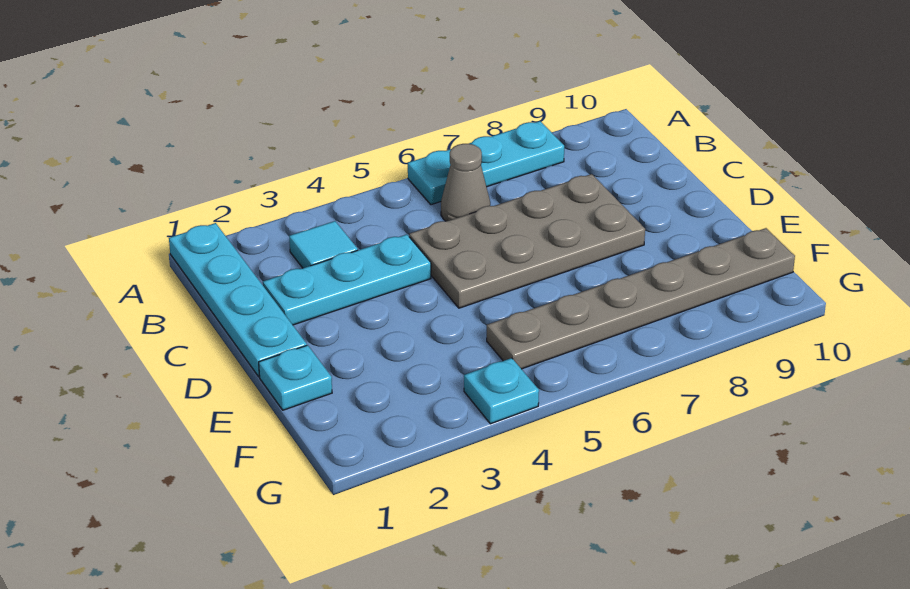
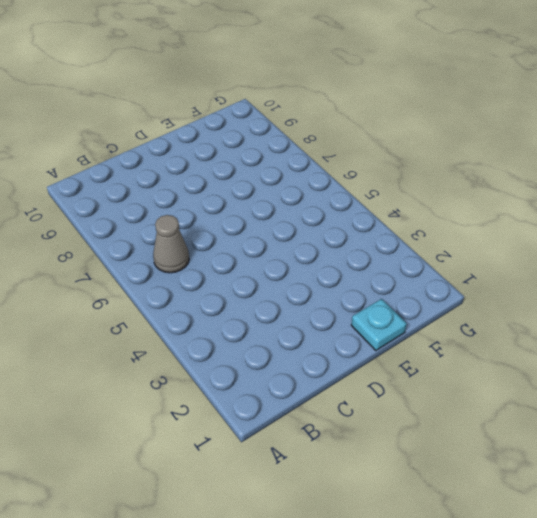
none -> cyan 1x4 plate [169,223,307,377]
none -> cyan 1x3 plate [408,121,564,205]

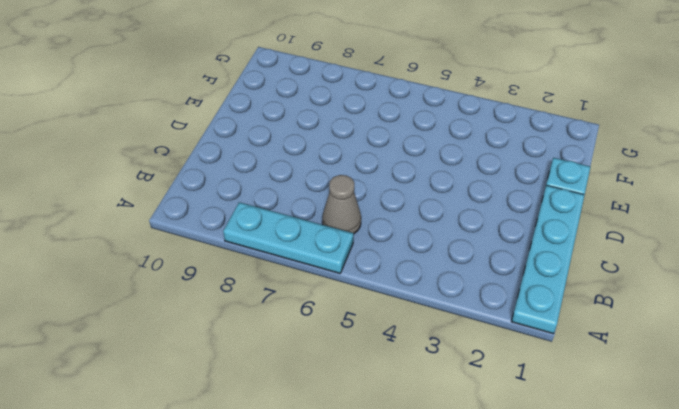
none -> cyan 1x1 tile [289,221,358,268]
none -> cyan 1x3 plate [263,234,431,325]

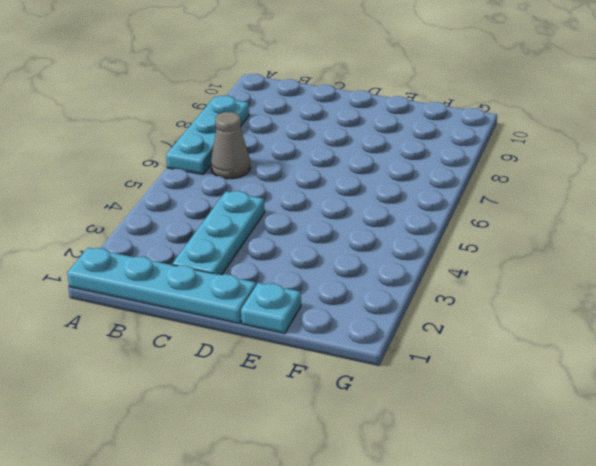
none -> cyan 1x1 tile [289,221,358,268]
none -> grey 2x4 plate [409,174,645,308]

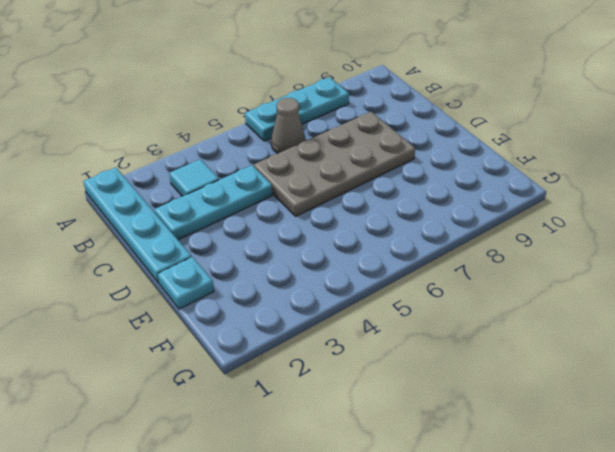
none -> grey 1x6 plate [487,228,795,369]
none -> cyan 1x1 plate [464,358,539,424]

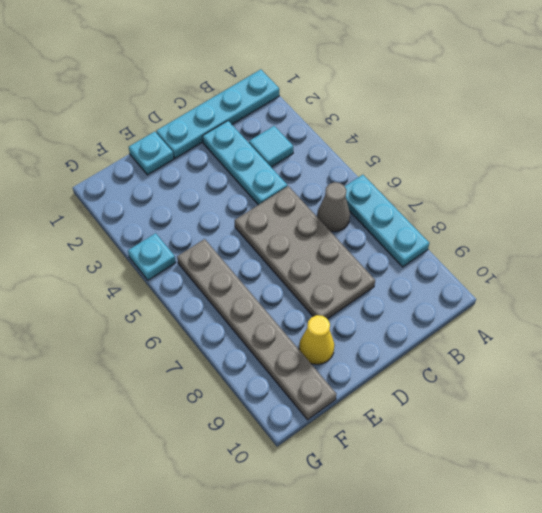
yellow 1x1 cone [299,315,335,364] -> none

